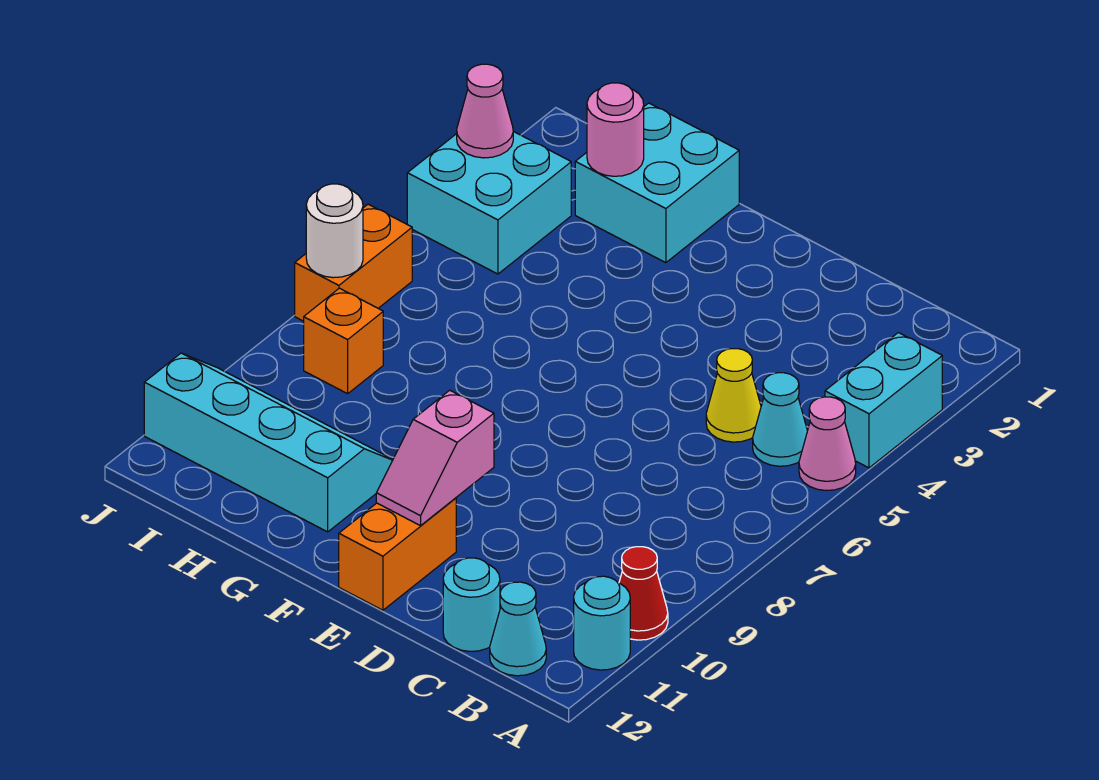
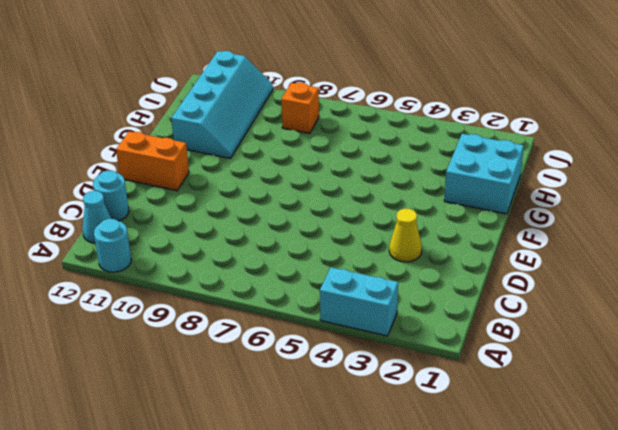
yellow 1x1 cone [389,209,422,262] -> yellow 1x1 cone moved to [706,349,761,442]
none -> pink 1x1 cone [799,397,856,490]
none -> red 1x1 cone [619,547,668,640]
none -> cyan 1x1 cone [753,373,807,466]

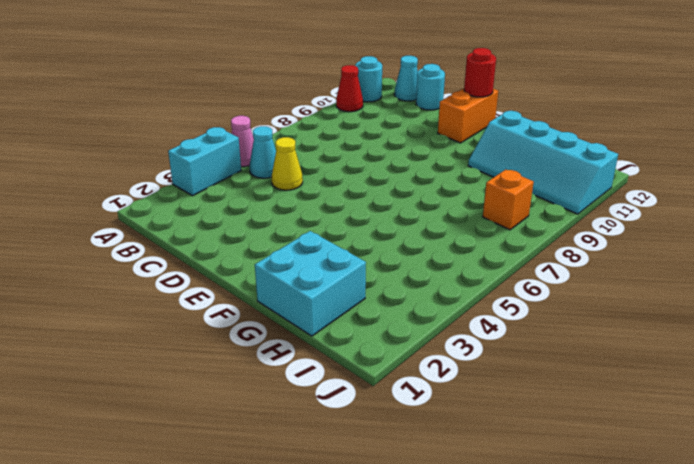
red 1x1 round brick [464,48,496,97] -> none
none -> cyan 2x2 brick [407,131,571,274]
none -> orange 1x2 brick [295,204,412,321]
none -> pink 1x2 slope [376,390,494,526]

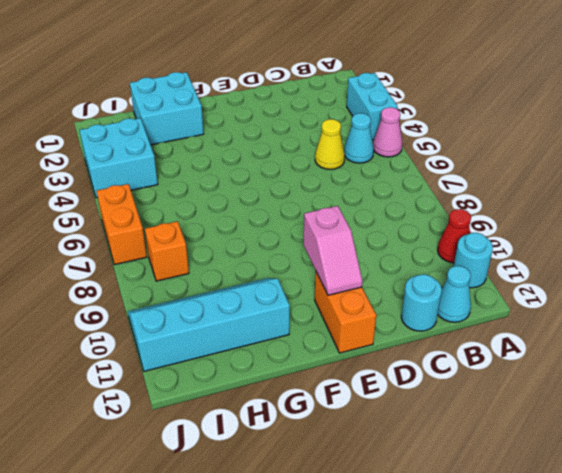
none -> pink 1x1 round brick [587,83,644,176]
none -> pink 1x1 cone [457,64,513,158]
none -> white 1x1 round brick [306,184,363,278]

